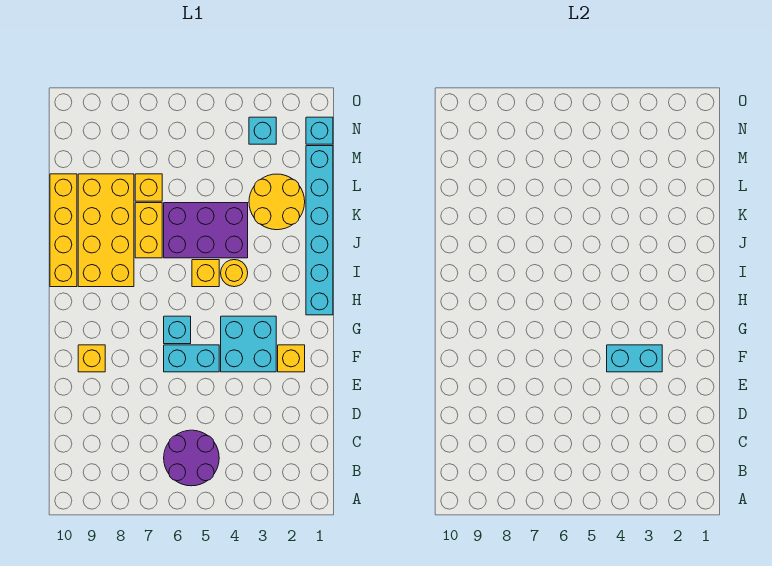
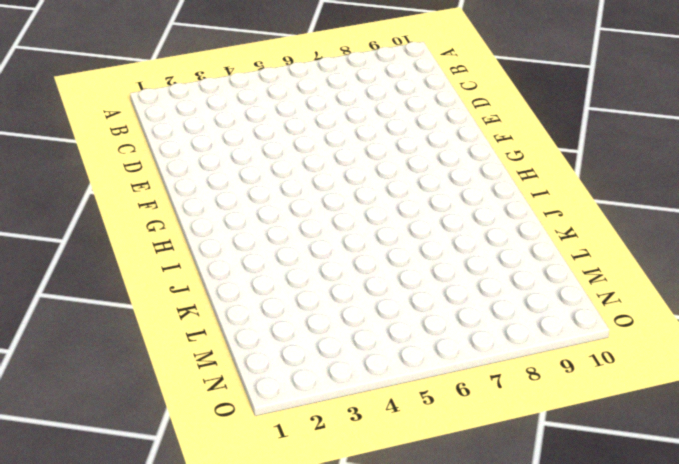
none -> purple 2x2 round brick [164,430,219,486]
none -> yellow 1x1 brick [278,345,305,372]
none -> cyan 2x2 brick [221,316,276,372]

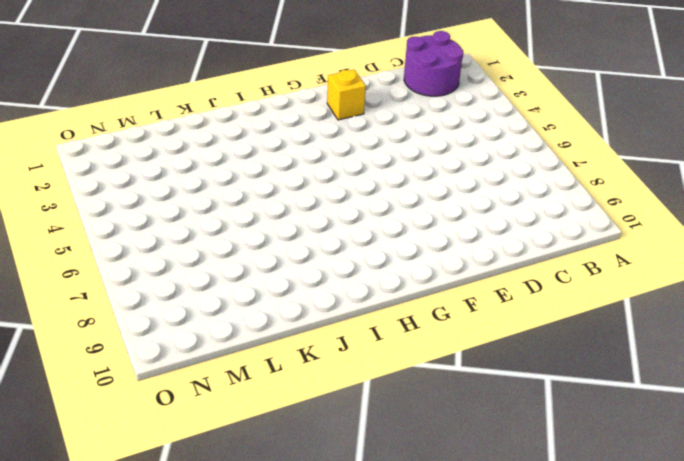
purple 2x2 round brick [404,31,463,96] -> purple 2x2 round brick moved to [164,430,219,486]
none -> cyan 2x2 brick [221,316,276,372]
none -> cyan 1x2 brick [164,345,219,372]
none -> yellow 1x1 brick [78,345,105,372]

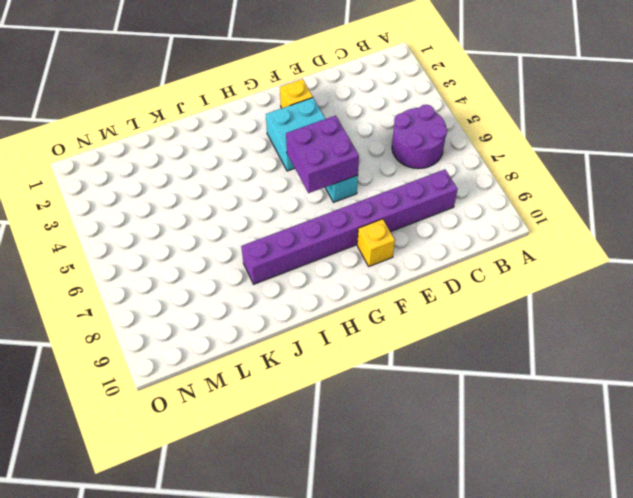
purple 1x8 brick [241,169,458,284] -> yellow 2x4 brick [78,174,134,287]
purple 2x2 brick [286,115,359,193] -> none
none -> cyan 1x1 brick [164,316,191,344]
none -> cyan 1x6 brick [306,146,333,315]
none -> yellow 1x1 round brick [221,260,248,287]

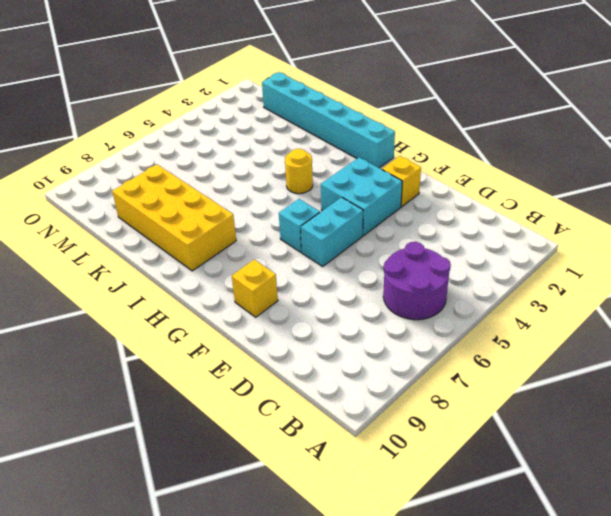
none -> yellow 1x1 brick [192,260,219,287]
none -> yellow 1x4 brick [50,174,77,287]
none -> purple 2x3 brick [164,203,248,258]

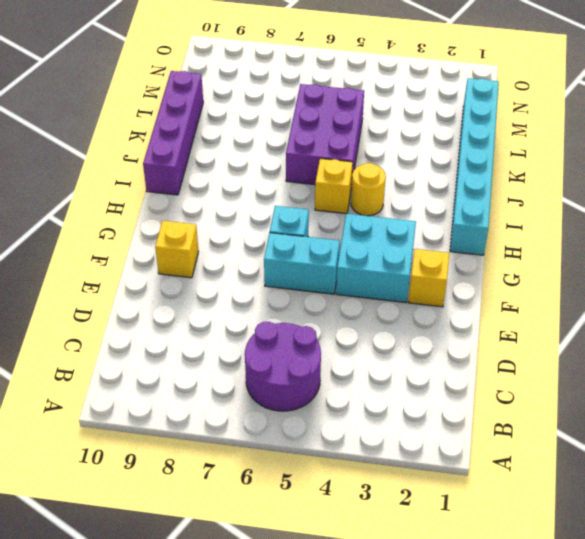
purple 1x4 brick [143,71,203,195] -> yellow 1x4 brick [50,174,77,287]
purple 2x3 brick [286,84,364,188] -> purple 2x3 brick turned to [164,203,248,258]
none -> yellow 2x4 brick [78,174,134,287]
none -> yellow 1x2 brick [135,203,162,258]
none -> yellow 2x2 round brick [249,174,305,230]

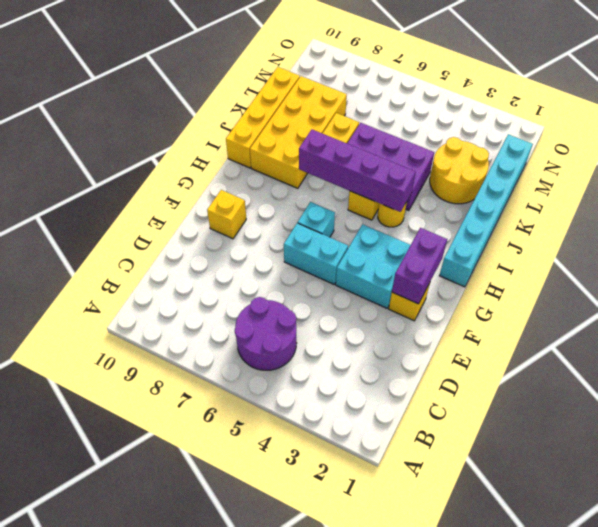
purple 1x2 brick [392,228,447,304] -> none
purple 1x4 brick [299,129,415,212] -> none
none -> yellow 1x1 brick [135,174,162,201]
none -> cyan 1x1 brick [306,117,333,144]
none -> cyan 1x1 brick [249,117,276,144]

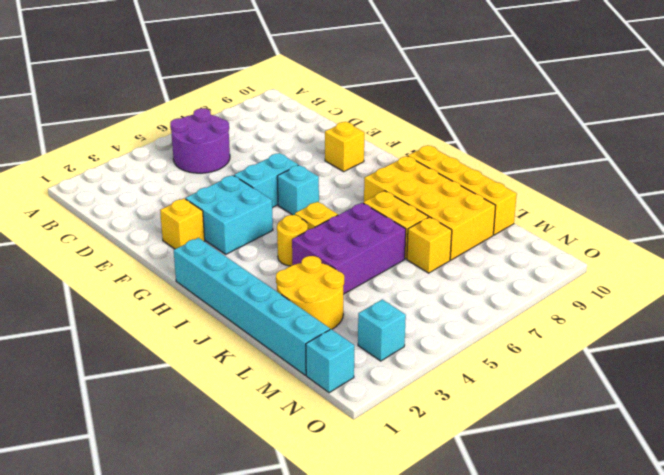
none -> cyan 1x2 brick [607,345,662,372]

